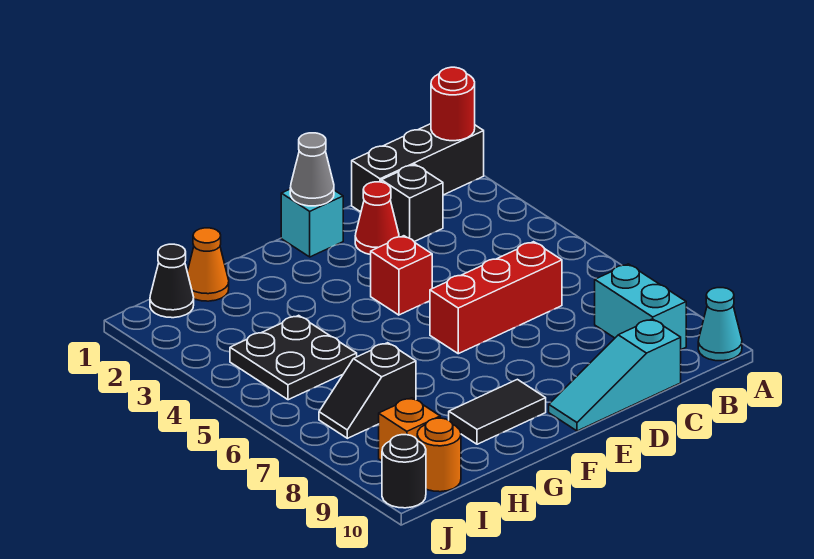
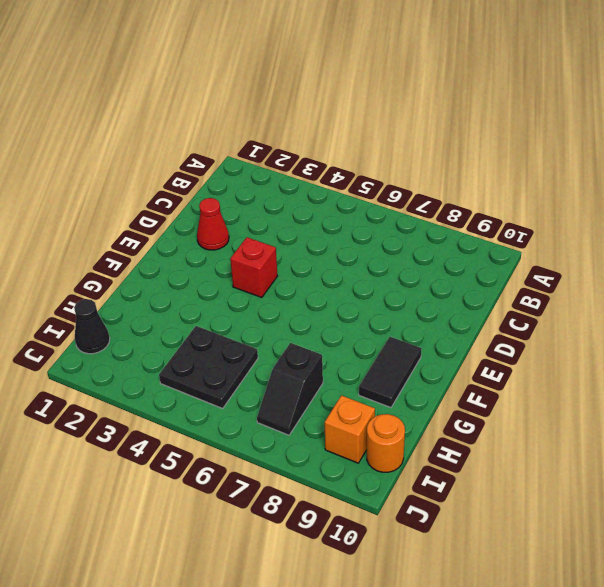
none -> black 1x3 brick [352,124,484,212]
none -> cyan 1x1 cone [698,288,742,361]
none -> cyan 1x2 brick [595,264,686,349]

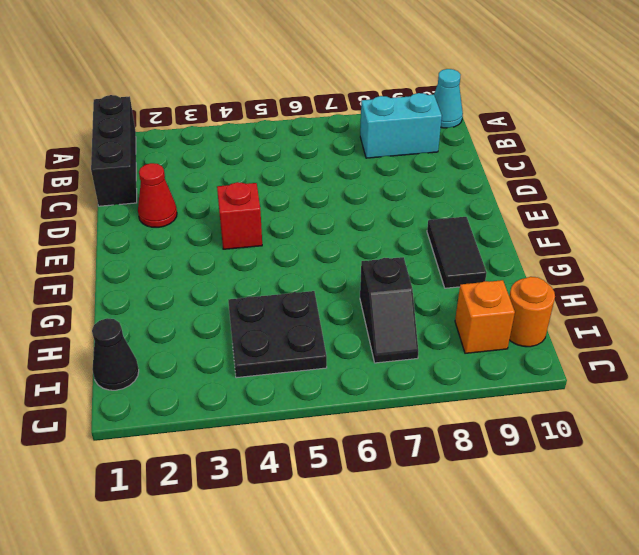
none -> black 1x1 brick [381,164,443,242]
none -> red 1x3 brick [430,242,562,354]
none -> cyan 1x3 slope [549,319,681,431]

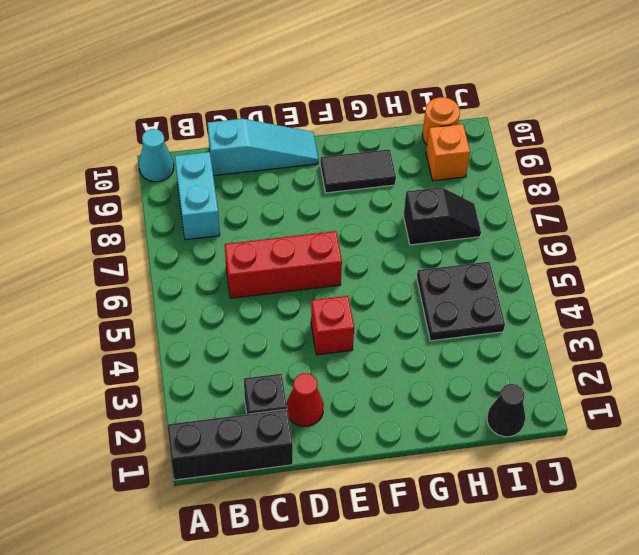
none -> cyan 1x1 brick [281,189,343,257]
none -> orange 1x1 cone [187,228,229,301]
none -> black 1x1 round brick [382,435,426,508]

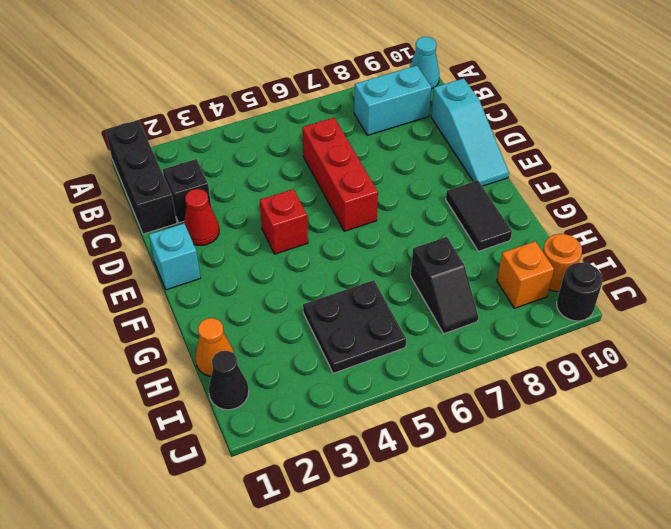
none -> red 1x1 round brick [431,67,475,141]
none -> grey 1x1 cone [290,133,334,206]

